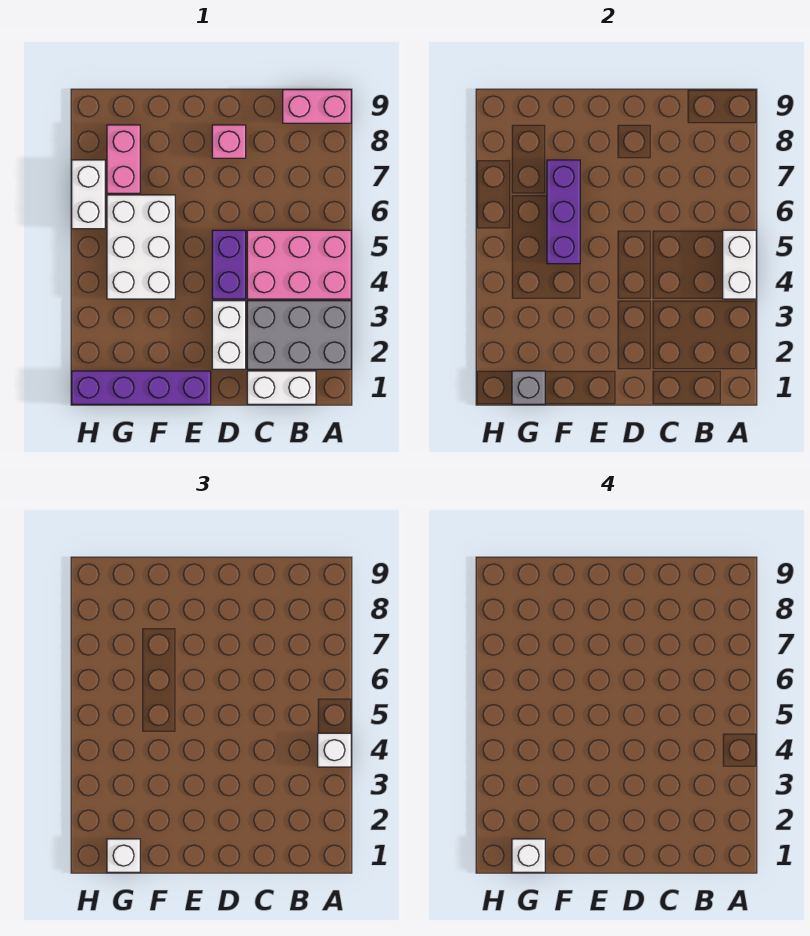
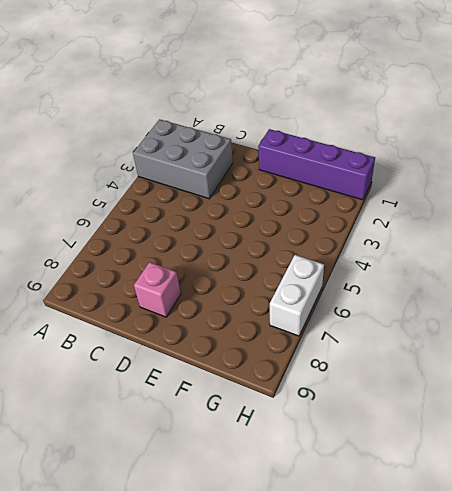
none -> pink 2x3 brick [247,230,351,299]
none -> pink 1x2 brick [283,90,351,123]
none -> white 1x2 brick [247,371,316,404]

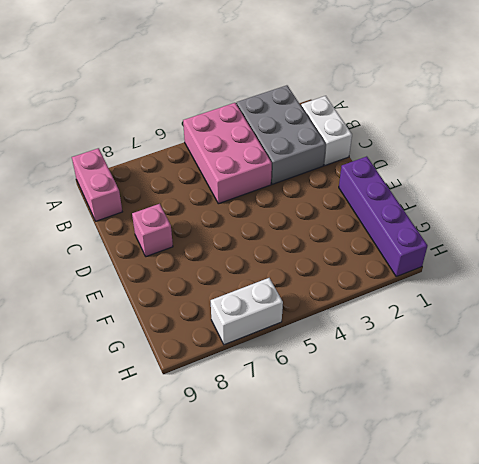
none -> white 1x2 brick [212,301,246,369]
none -> purple 1x2 brick [212,230,246,299]
none -> white 2x3 brick [107,195,175,299]

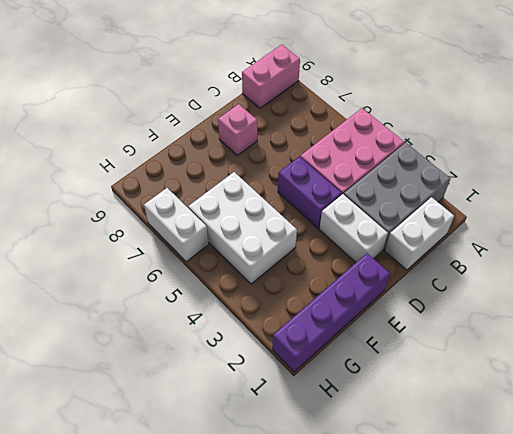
none -> pink 1x2 brick [107,125,140,193]
none -> white 1x2 brick [723,230,756,299]
none -> purple 1x3 brick [547,160,580,264]

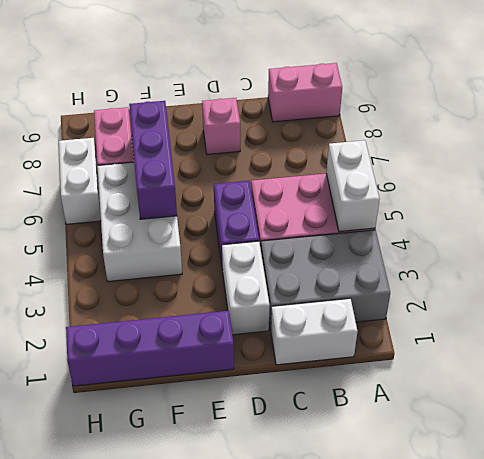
none -> grey 1x1 brick [512,371,545,404]
none -> white 1x1 brick [318,733,351,767]
none -> white 1x1 brick [107,839,140,872]

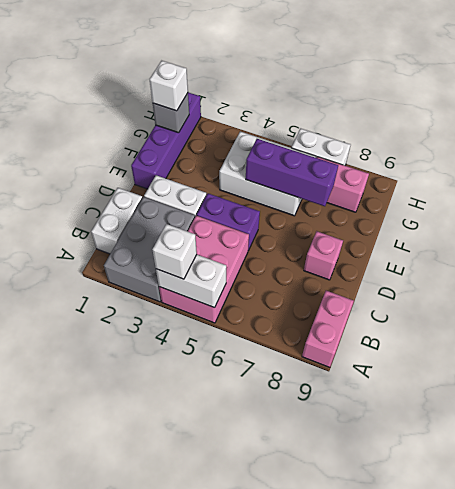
none -> white 1x1 brick [512,839,545,872]

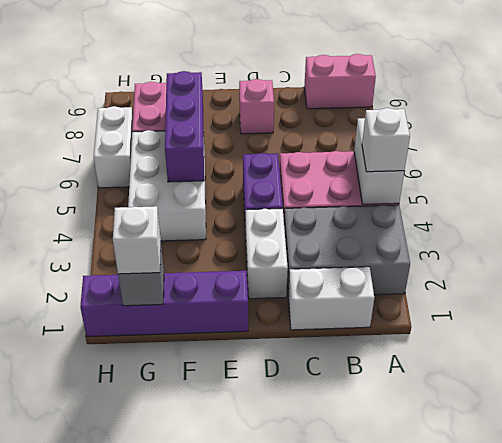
none -> white 1x1 brick [512,839,545,872]

